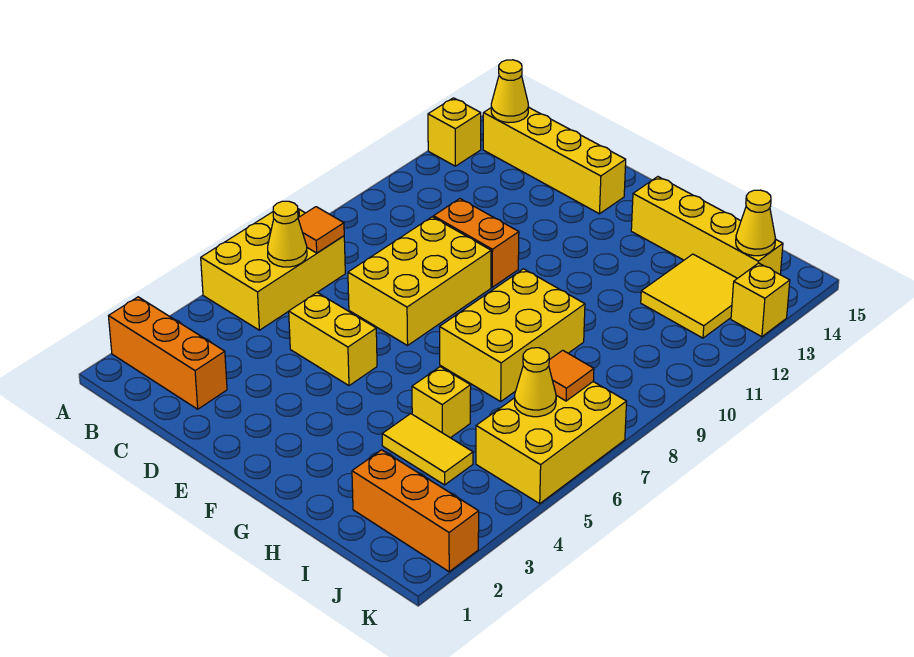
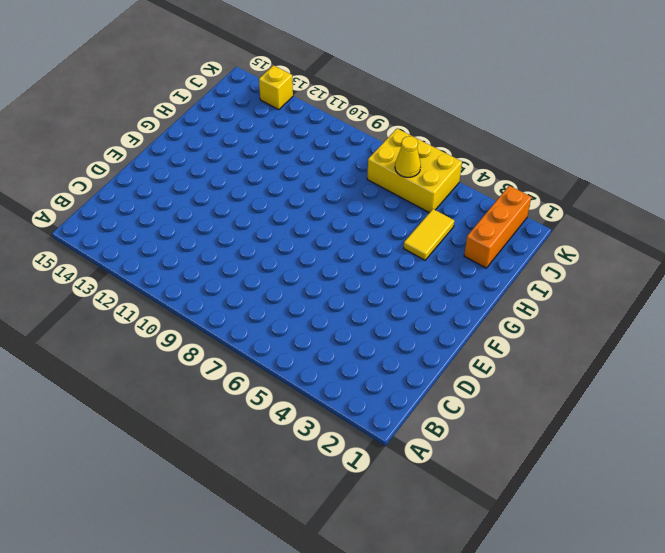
none -> orange 1x3 brick [109,297,227,409]
none -> yellow 2x3 brick [201,209,345,330]
none -> yellow 1x1 brick [428,98,481,166]

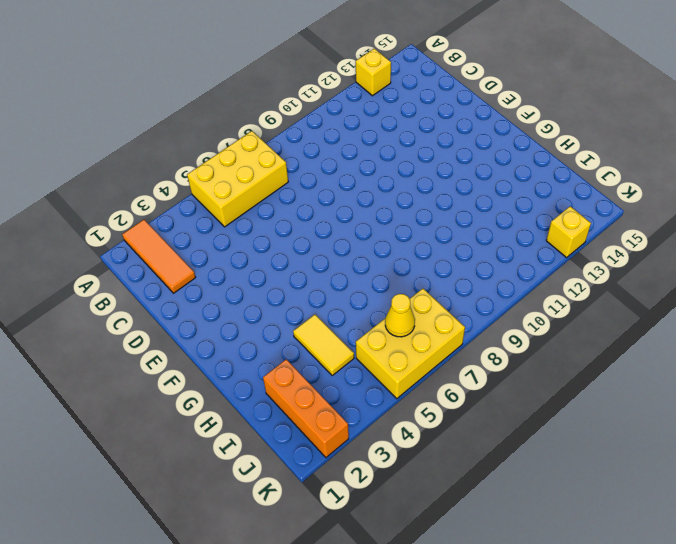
orange 1x3 tile [122,220,196,293] -> orange 1x3 brick [109,297,227,409]
none -> yellow 1x4 brick [483,108,626,214]
none -> yellow 1x2 brick [289,292,377,386]
none -> yellow 2x3 brick [348,217,491,345]

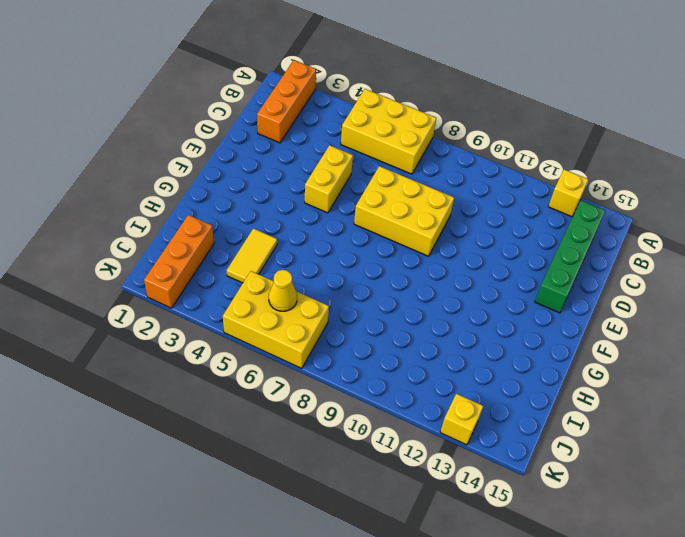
green 1x4 brick [535,200,605,313] -> yellow 1x4 brick [483,108,626,214]
none -> orange 1x2 brick [434,199,519,287]
none -> yellow 2x3 brick [440,269,585,401]
none -> yellow 1x4 brick [631,177,783,278]

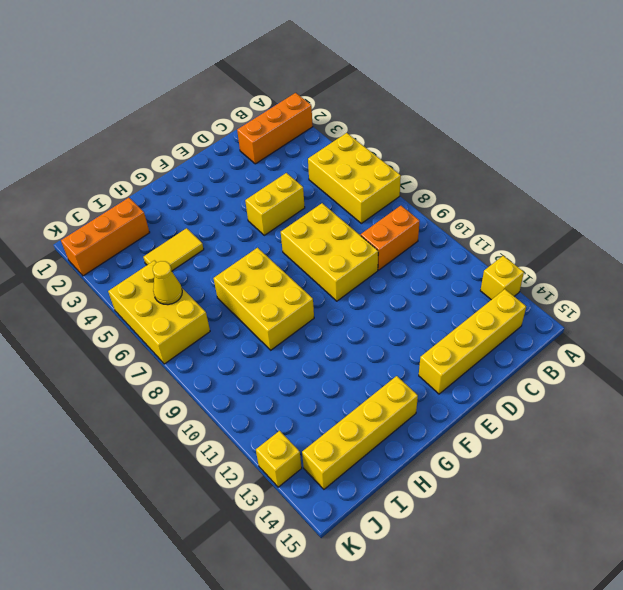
orange 1x2 brick [361,206,420,270] -> orange 1x2 brick moved to [434,199,519,287]
none -> yellow 1x1 brick [412,367,471,438]
none -> yellow 2x2 tile [641,254,737,338]
none -> yellow 1x1 cone [268,201,307,267]

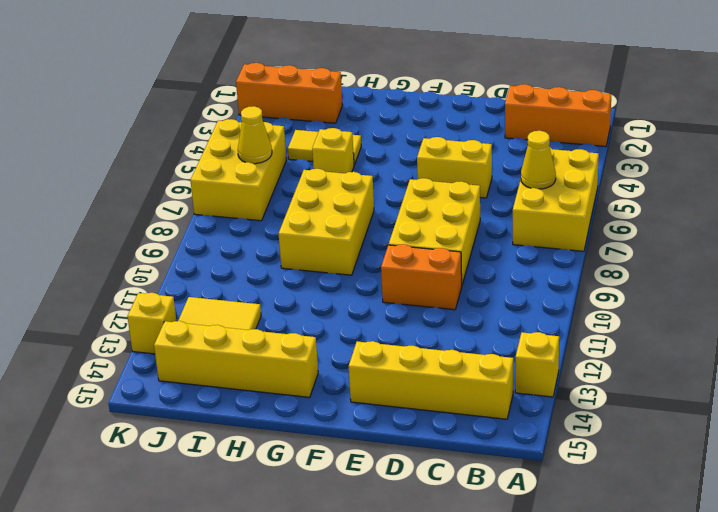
none -> orange 1x1 tile [298,207,344,253]
none -> yellow 1x1 cone [491,60,529,123]
none -> orange 1x1 tile [549,350,594,401]

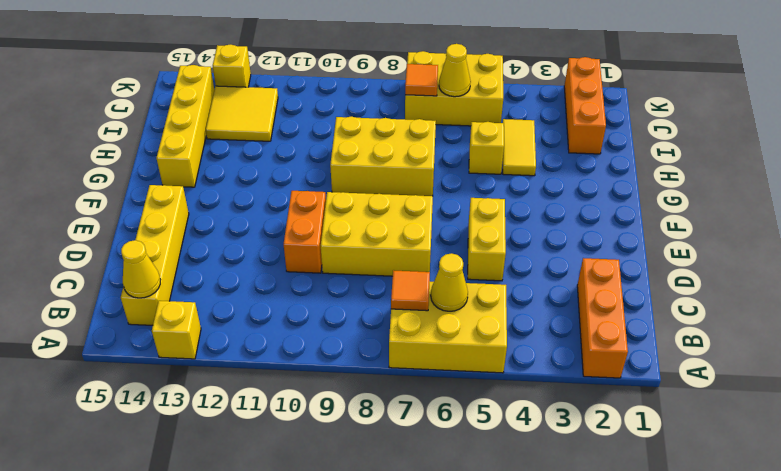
none -> yellow 1x1 cone [736,190,776,256]

